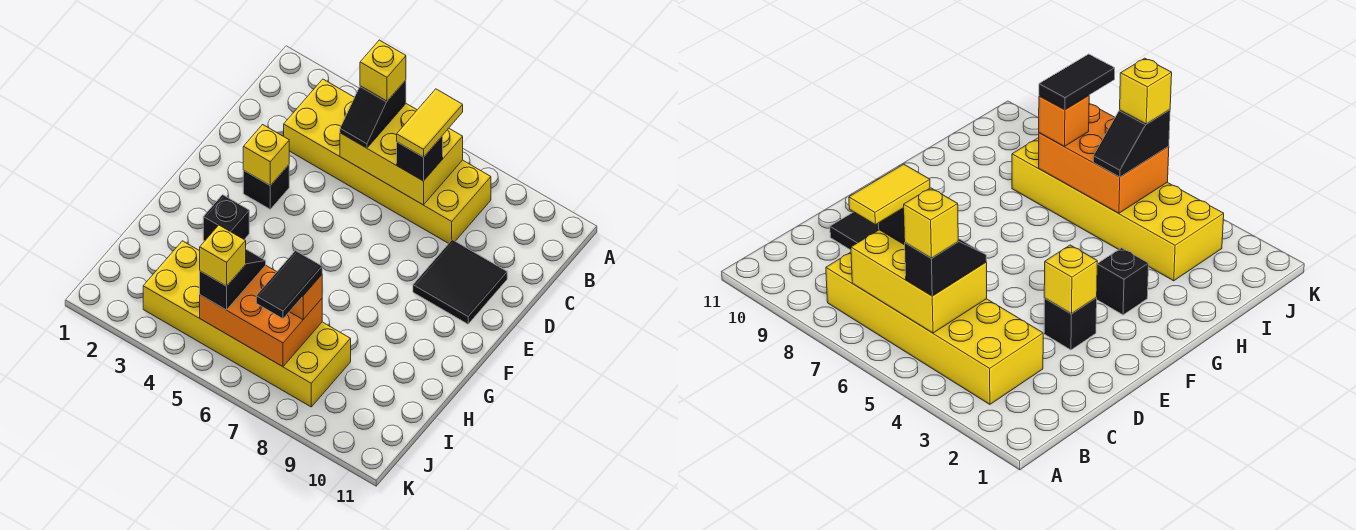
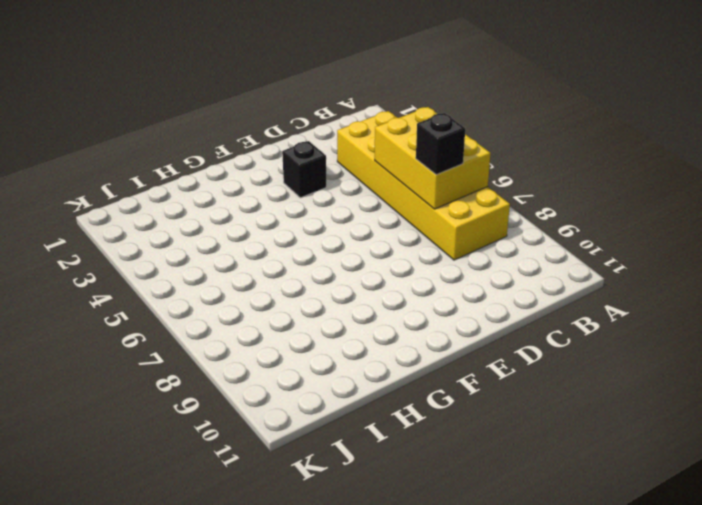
none -> black 2x2 tile [413,240,507,324]
none -> black 1x1 brick [203,195,249,241]
none -> yellow 2x6 brick [143,241,351,407]

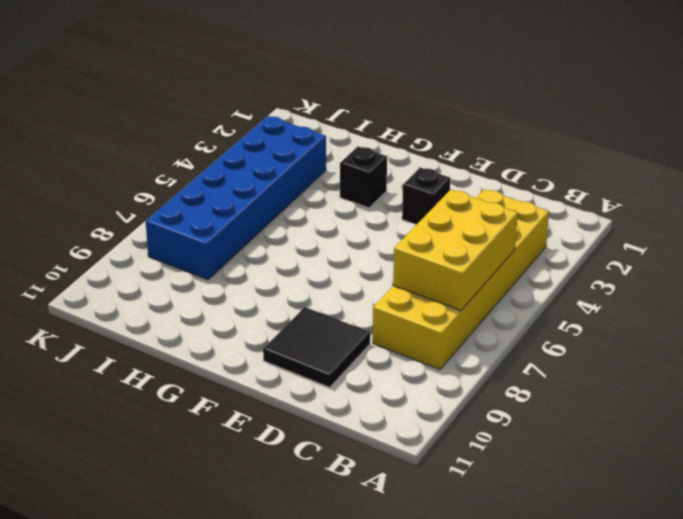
blue 2x6 brick [146,116,326,280] -> yellow 2x6 brick [143,241,351,407]
none -> yellow 1x1 brick [243,125,289,185]
none -> orange 2x3 brick [200,265,322,367]
none -> black 1x2 slope [340,80,406,148]

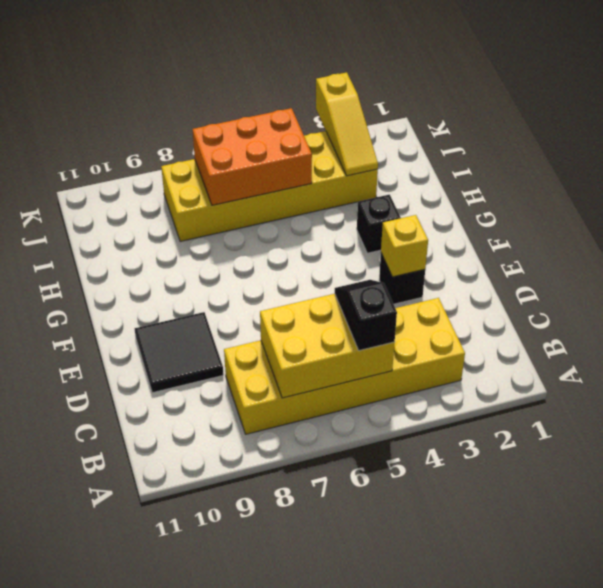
yellow 1x3 slope [316,72,378,176] -> none
none -> black 1x1 brick [397,136,443,181]
none -> black 1x2 slope [200,249,266,310]
none -> orange 1x1 brick [290,275,322,319]

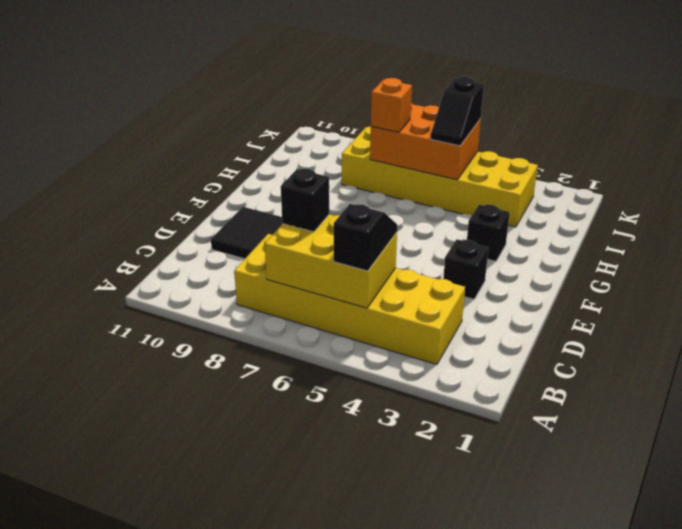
none -> yellow 1x1 brick [243,125,289,185]
none -> yellow 1x1 brick [360,40,406,101]
none -> yellow 1x2 tile [397,89,463,157]

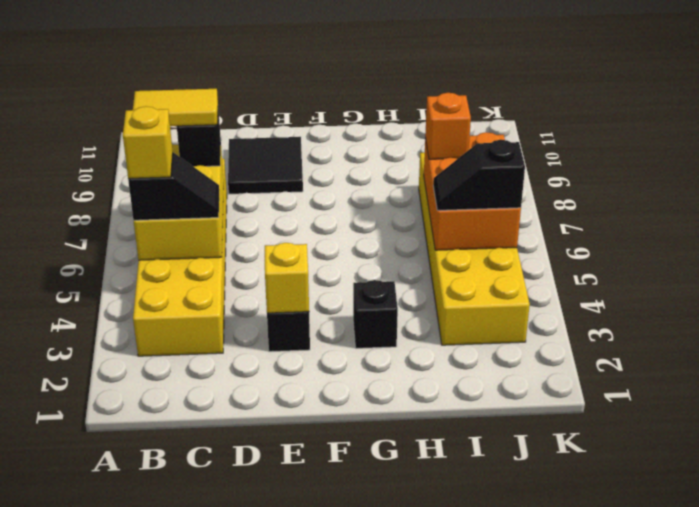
none -> black 1x2 tile [256,251,322,319]
none -> yellow 1x1 brick [200,225,246,286]

